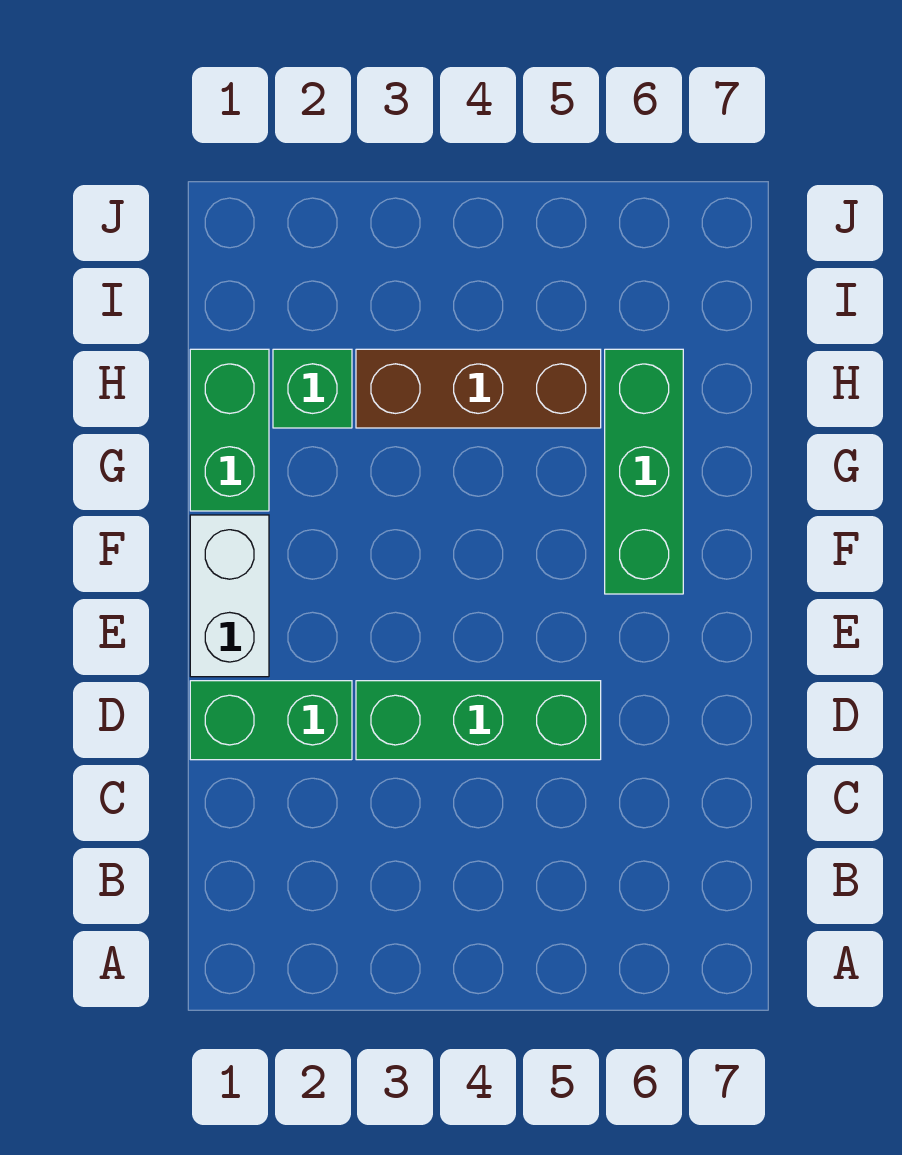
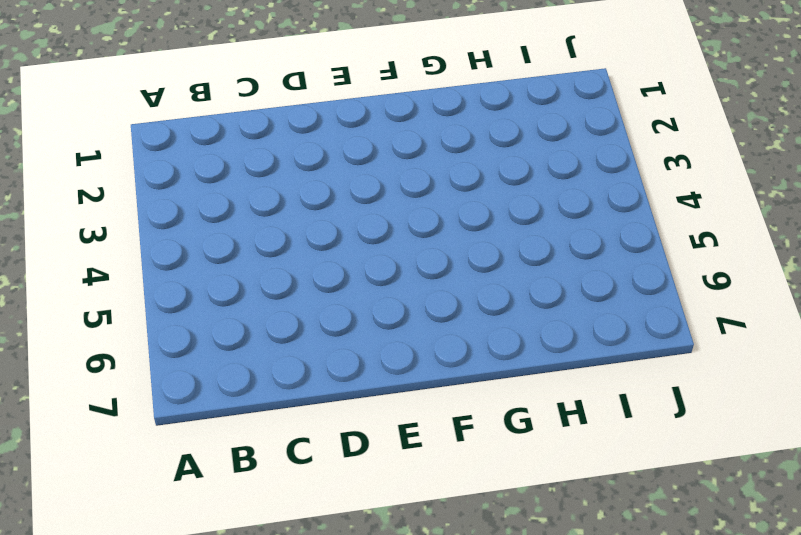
none -> green 1x2 brick [190,681,352,760]
none -> green 1x3 brick [356,681,601,760]

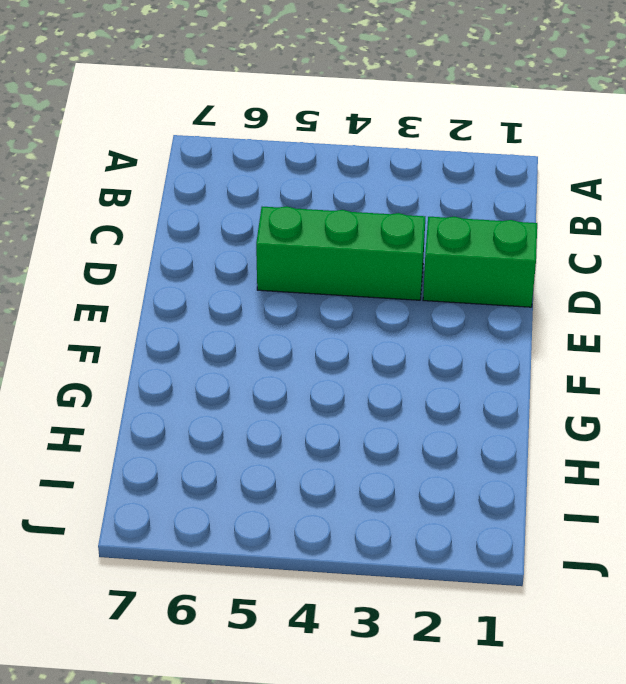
none -> white 1x2 brick [190,515,269,677]
none -> green 1x3 brick [605,349,683,594]

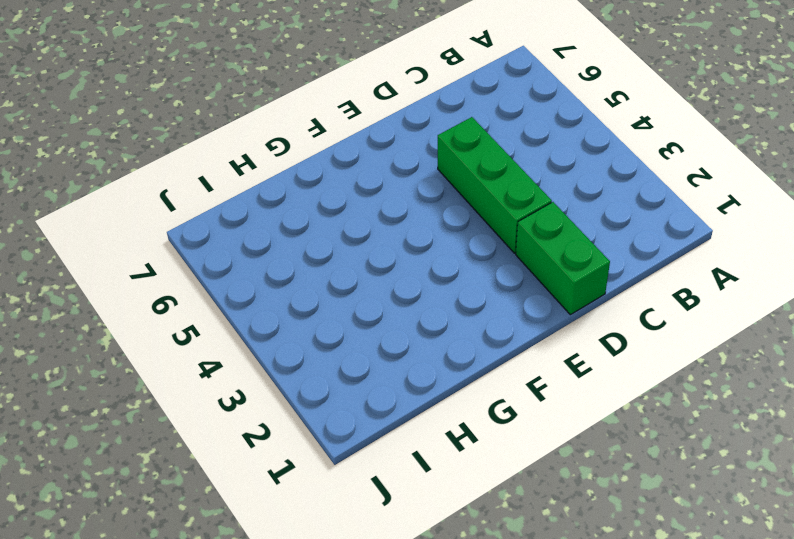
none -> white 1x2 brick [190,515,269,677]
none -> green 1x3 brick [605,349,683,594]

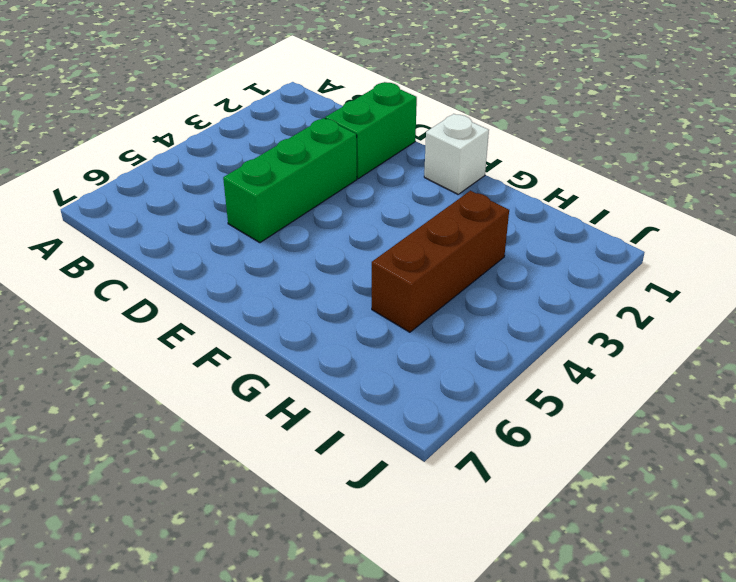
white 1x1 brick [424,114,489,194] -> white 1x2 brick [190,515,269,677]
none -> green 1x3 brick [605,349,683,594]
none -> green 1x2 brick [190,349,269,511]

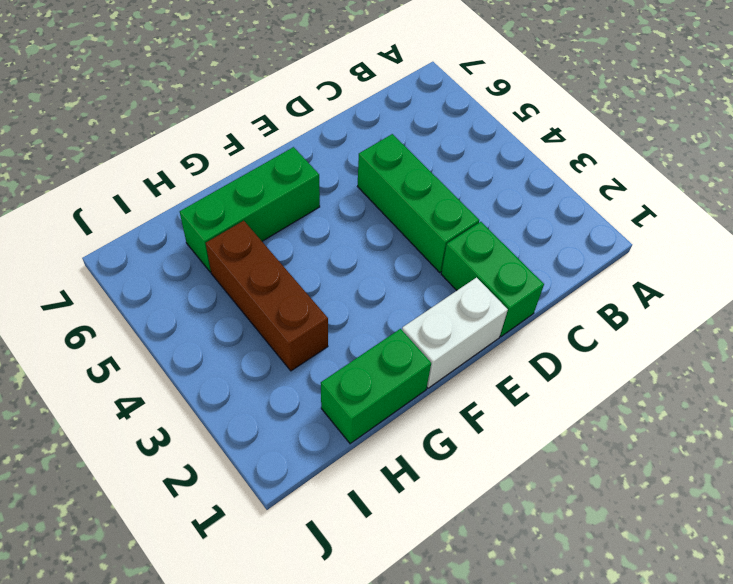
none -> green 1x1 brick [273,349,352,428]

